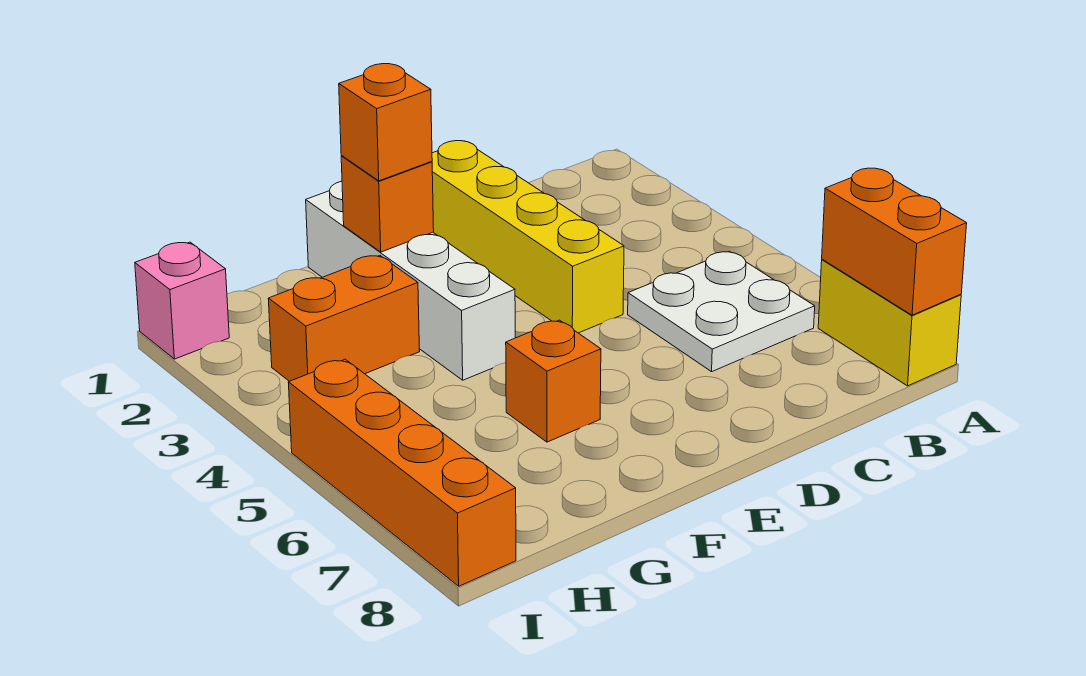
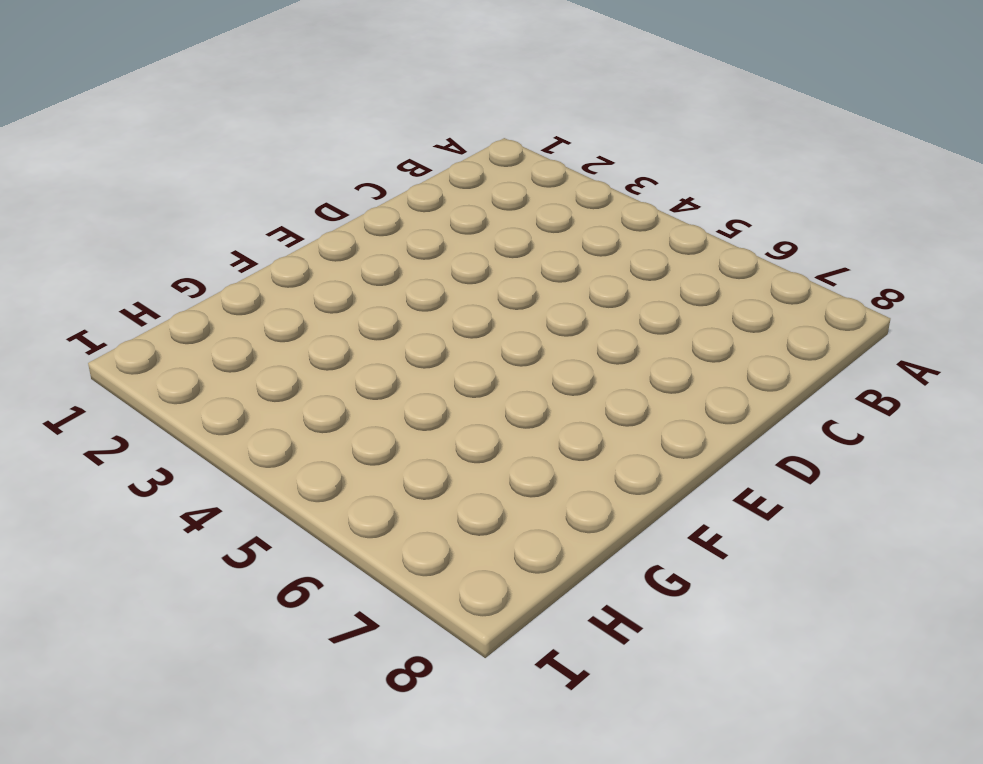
none -> yellow 1x2 brick [818,259,961,386]
none -> white 2x2 plate [628,252,815,372]

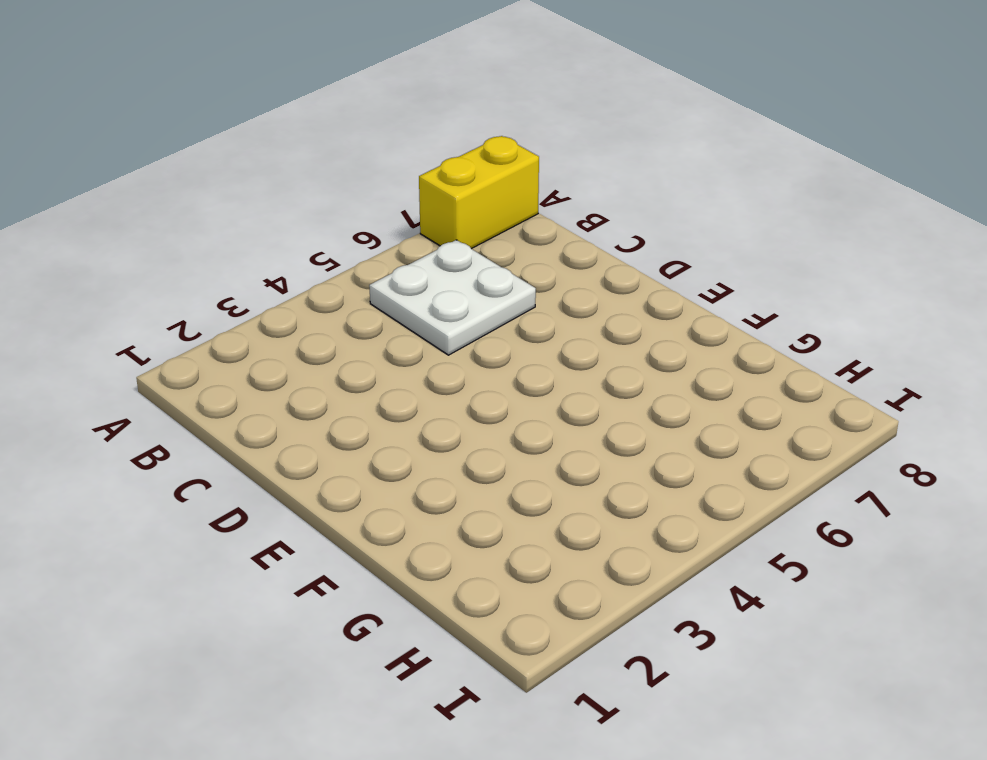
none -> yellow 1x4 brick [432,141,624,333]
none -> white 1x4 brick [306,181,515,380]

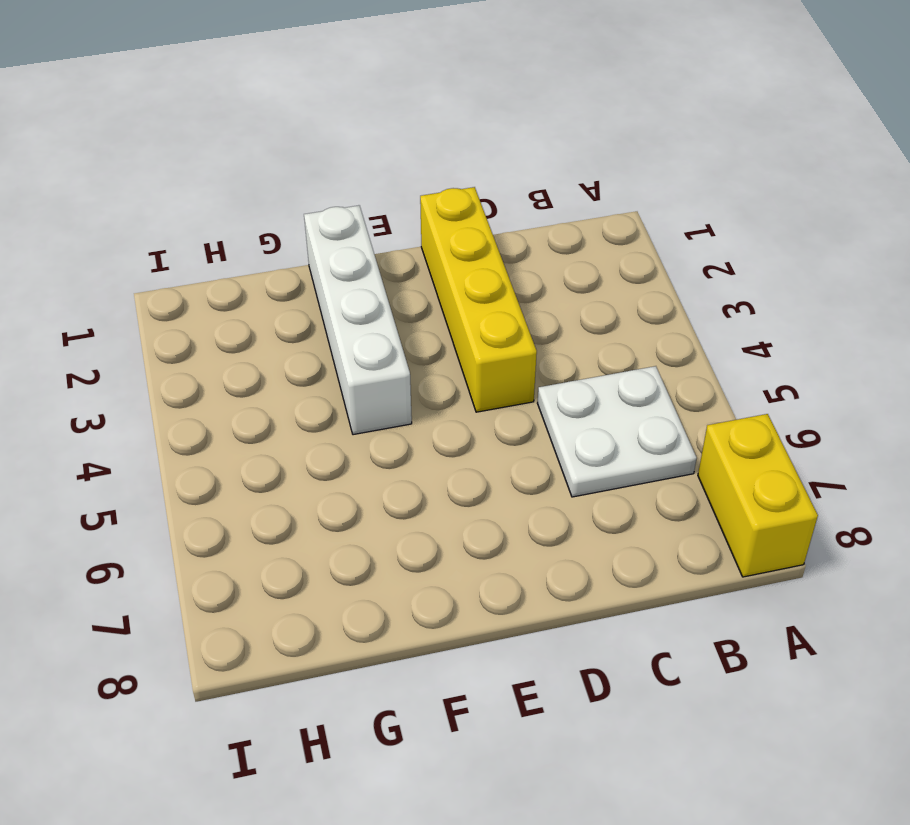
none -> orange 1x1 brick [506,320,601,442]
none -> orange 1x2 brick [268,256,420,381]

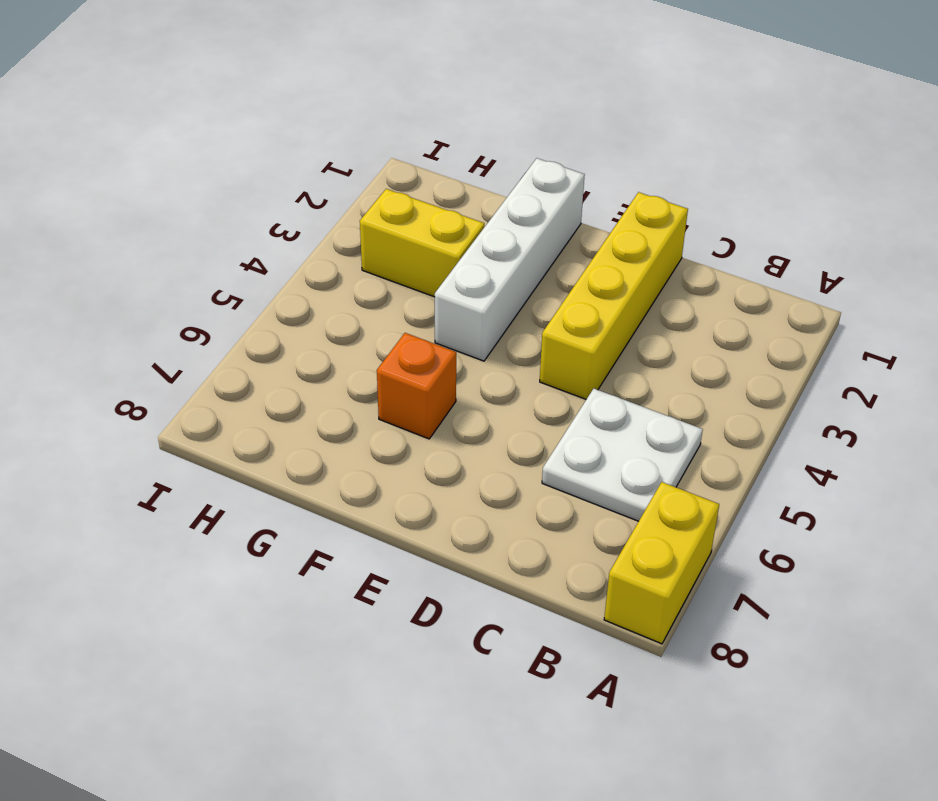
yellow 1x2 brick [360,189,484,297] -> orange 1x2 brick [268,256,420,381]
none -> pink 1x1 brick [135,242,229,359]
none -> orange 1x4 brick [288,359,516,586]

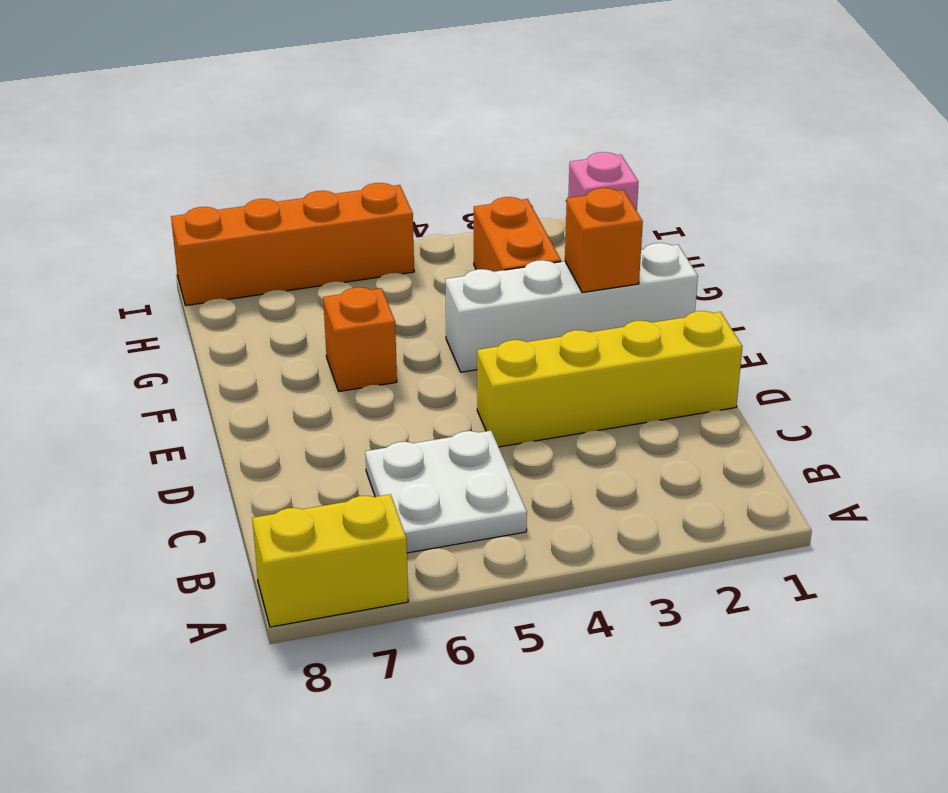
none -> orange 1x2 brick [822,168,967,315]
none -> orange 1x1 brick [339,64,432,181]

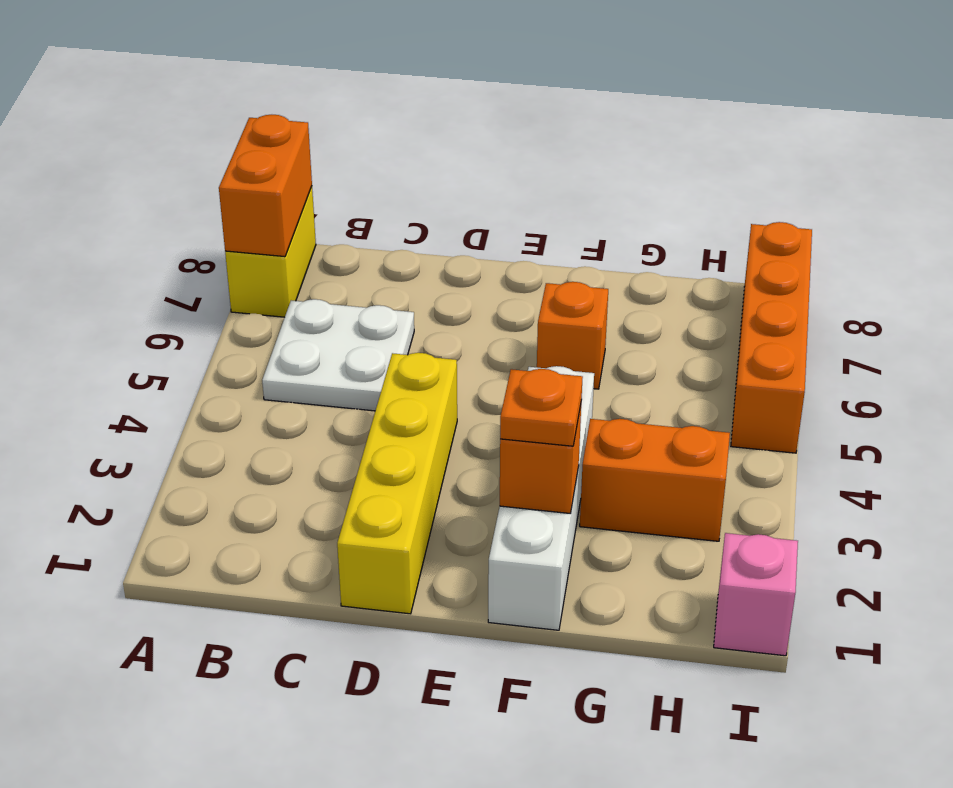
orange 1x1 plate [500,369,583,446] -> orange 1x1 brick [339,64,432,181]

